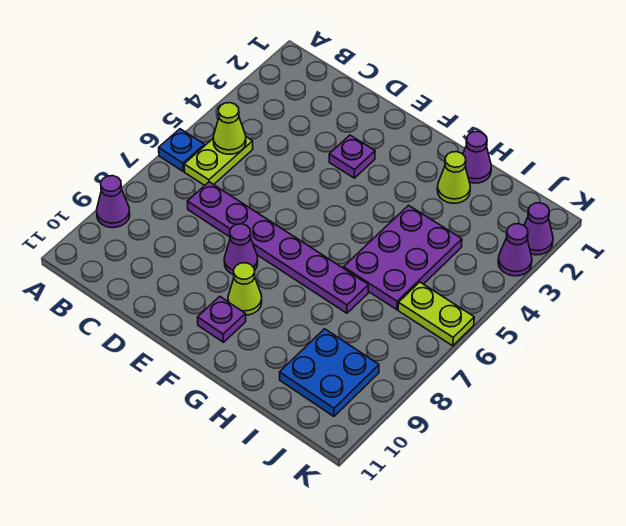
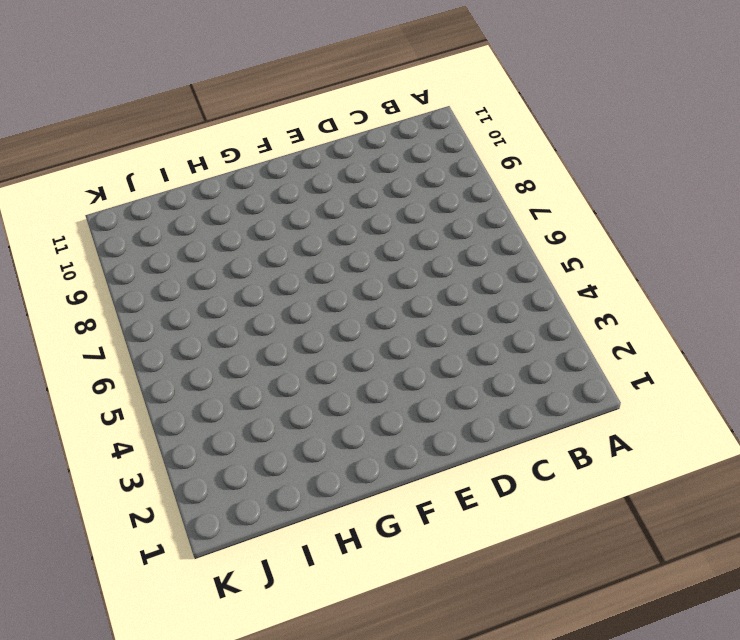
none -> blue 1x1 plate [159,129,205,171]
none -> purple 1x1 cone [97,176,130,228]
none -> lime 1x2 plate [184,137,253,186]

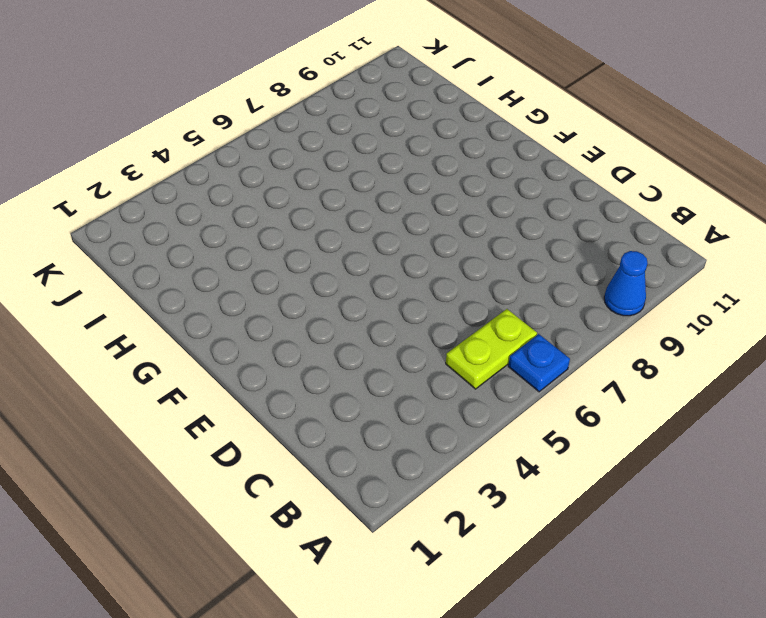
blue 1x1 cone [604,251,648,316] -> purple 1x1 cone [97,176,130,228]
none -> purple 1x6 plate [187,182,369,313]
none -> purple 1x1 plate [329,135,375,178]
none -> purple 1x1 cone [224,224,258,275]

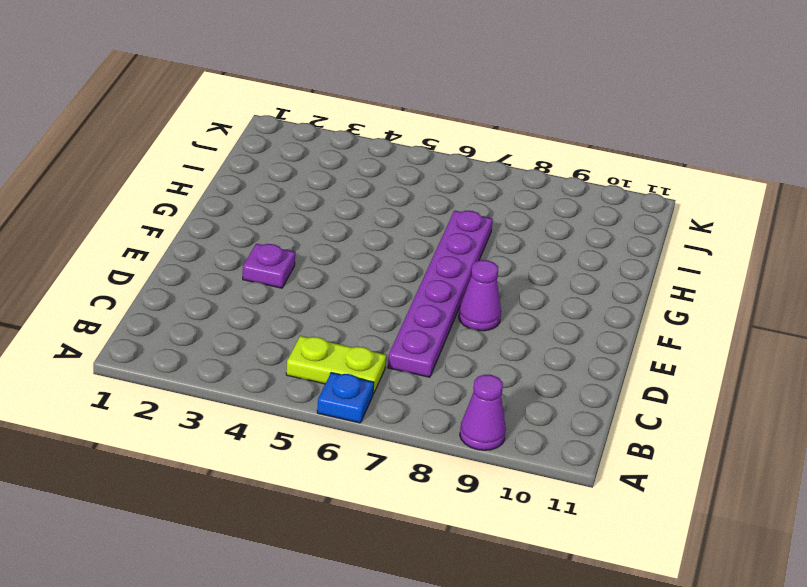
none -> lime 1x1 cone [228,263,262,315]
none -> purple 1x1 plate [198,297,246,342]
none -> purple 1x1 cone [463,132,491,183]

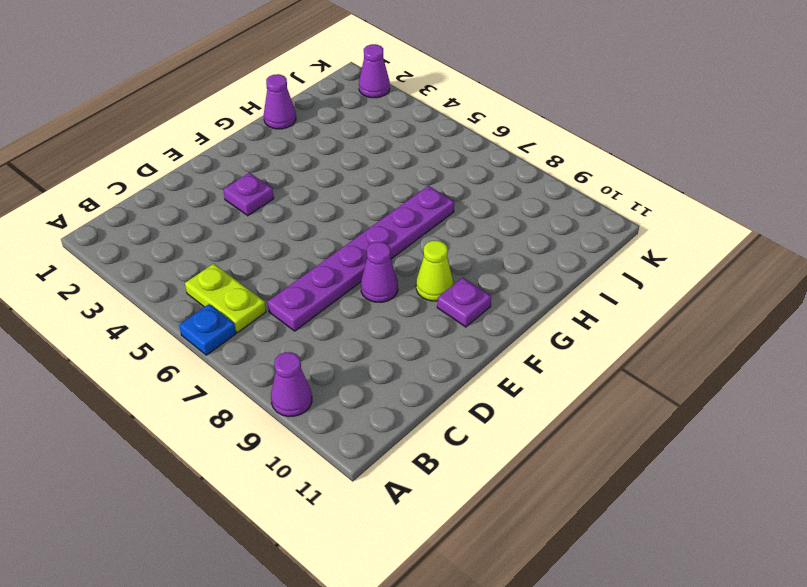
none -> lime 1x1 cone [437,152,470,203]
none -> purple 2x3 plate [344,205,462,310]
none -> blue 2x2 plate [280,329,379,416]

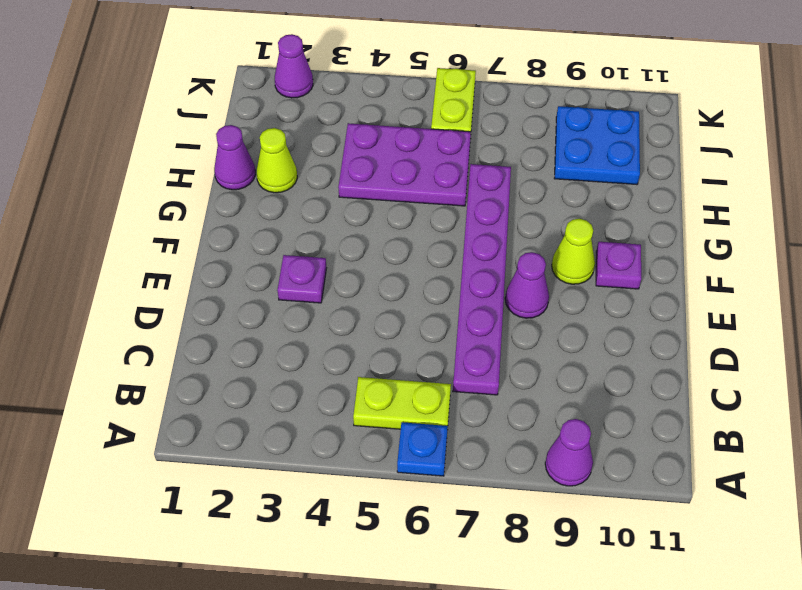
none -> purple 1x1 cone [498,224,532,276]
none -> lime 1x1 cone [213,103,246,154]

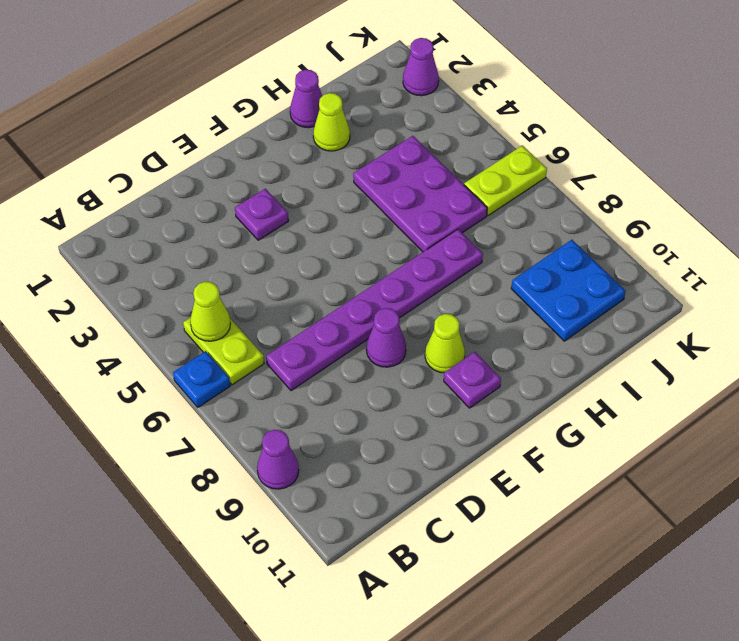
none -> purple 1x1 cone [498,224,532,276]

